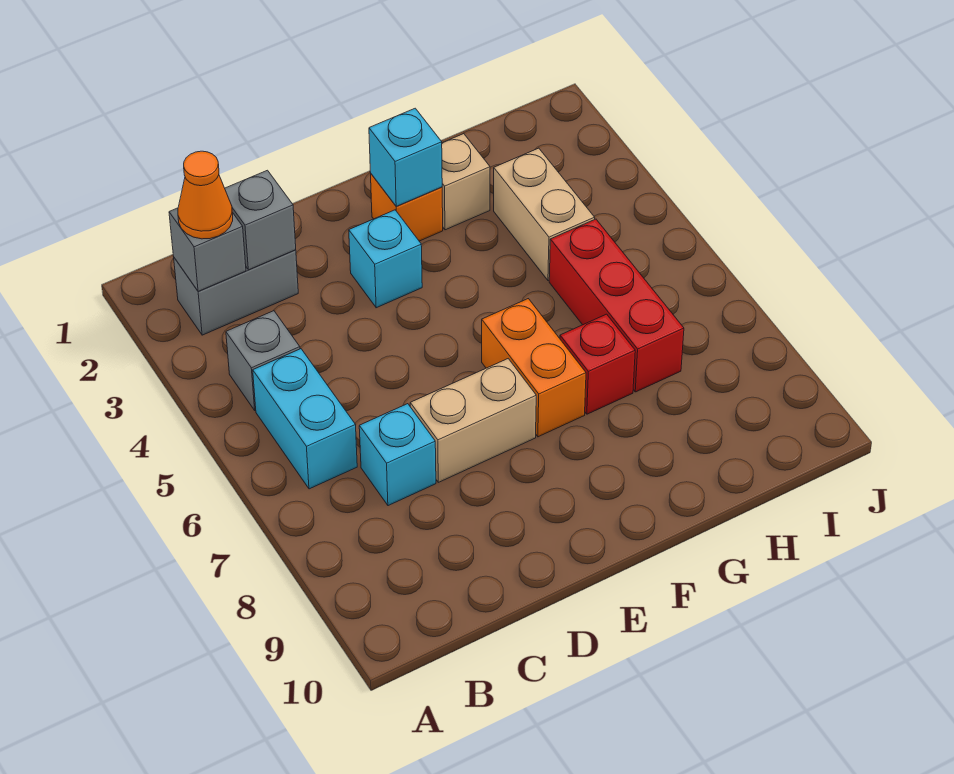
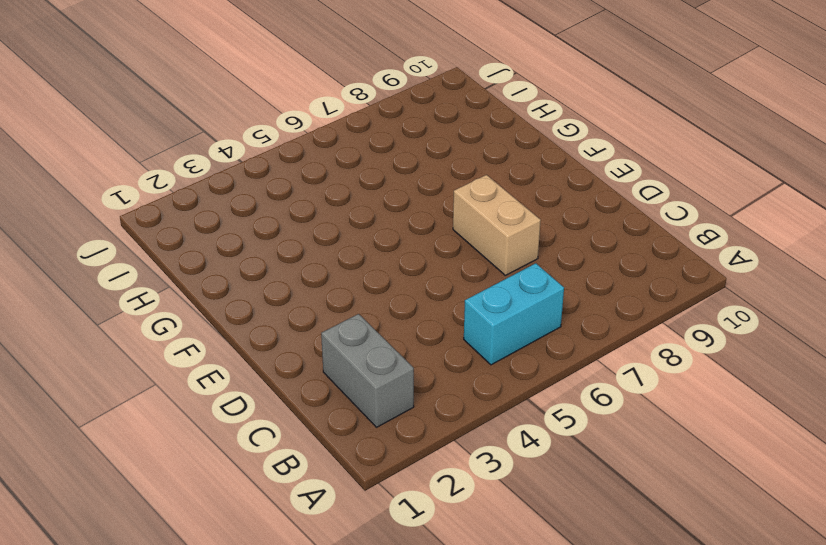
none -> grey 1x1 brick [226,311,300,411]
none -> cyan 1x1 brick [359,404,436,506]
none -> cyan 1x1 brick [349,210,422,308]

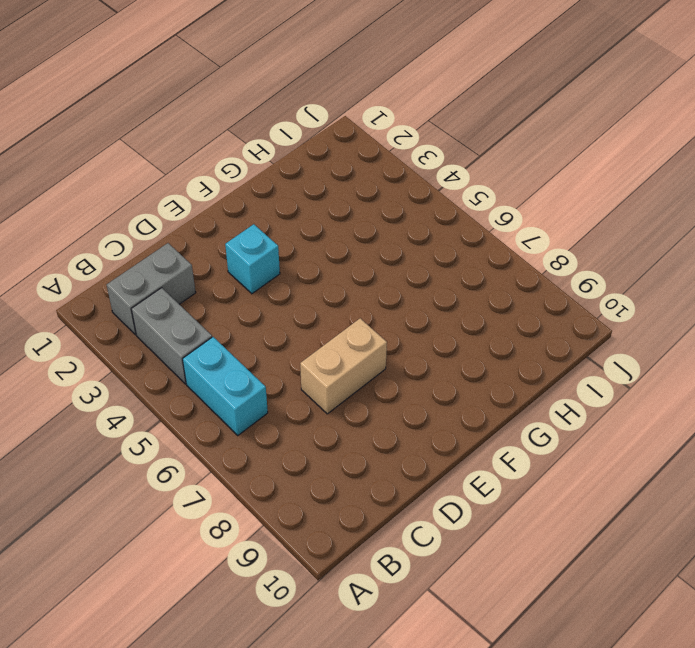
grey 1x2 brick [131,288,212,384] -> grey 1x1 brick [226,311,300,411]
none -> cyan 1x1 brick [359,404,436,506]
none -> orange 1x1 brick [371,174,443,241]
none -> orange 1x2 brick [482,299,586,437]

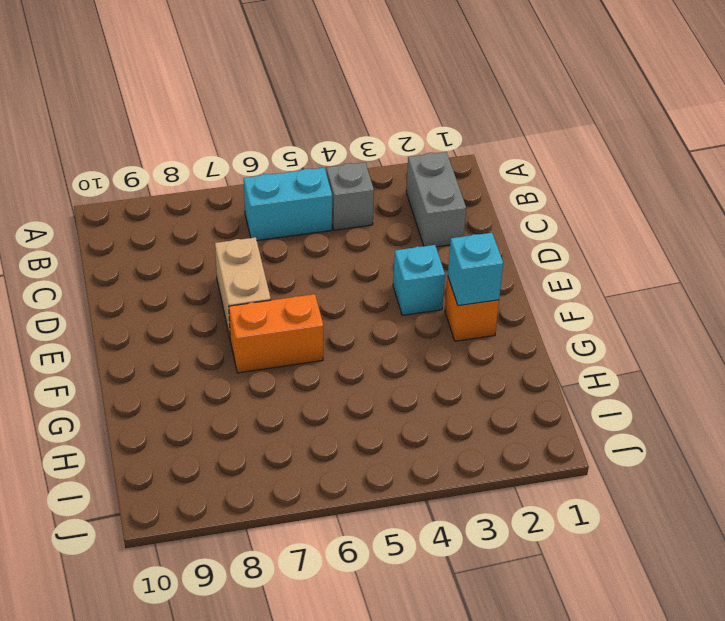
none -> cyan 1x1 brick [359,404,436,506]
none -> tan 1x1 brick [442,134,490,230]
none -> red 1x1 brick [560,314,635,414]

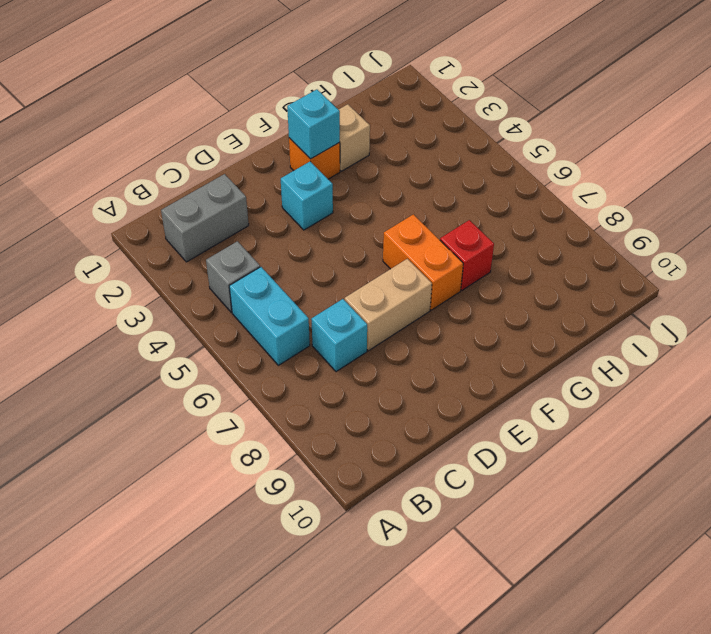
none -> tan 1x2 brick [494,148,595,281]
none -> red 1x3 brick [549,219,684,392]
none -> grey 1x1 brick [169,208,246,291]

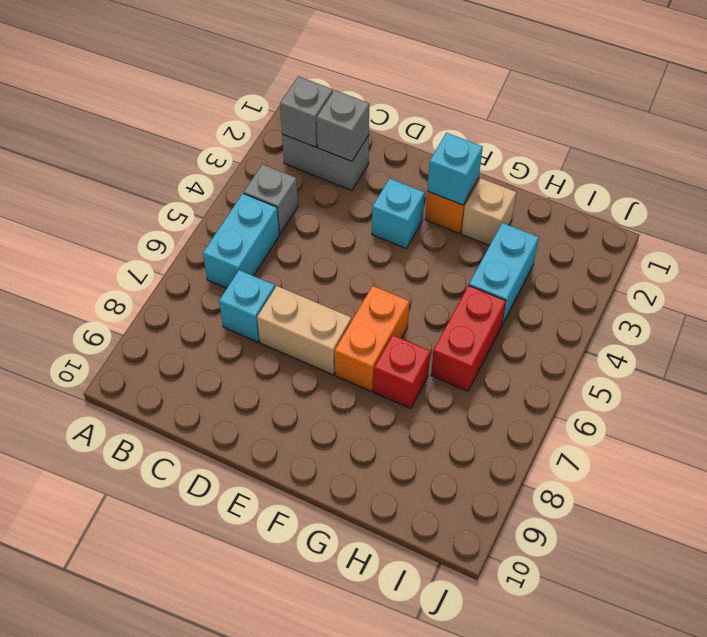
cyan 1x2 brick [469,223,539,325] -> tan 1x2 brick [494,148,595,281]
red 1x2 brick [431,285,506,391] -> red 1x3 brick [549,219,684,392]
none -> orange 1x1 cone [178,151,233,239]

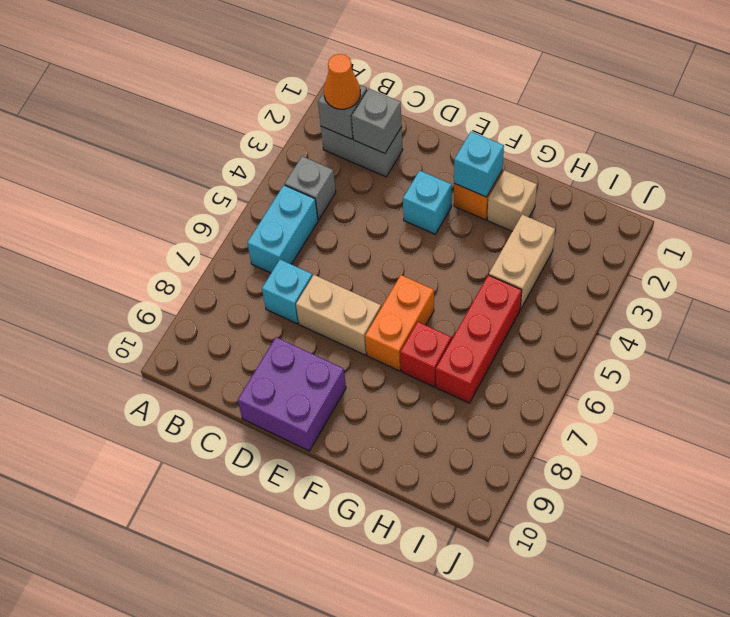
purple 2x2 brick [238,337,346,451] -> none

